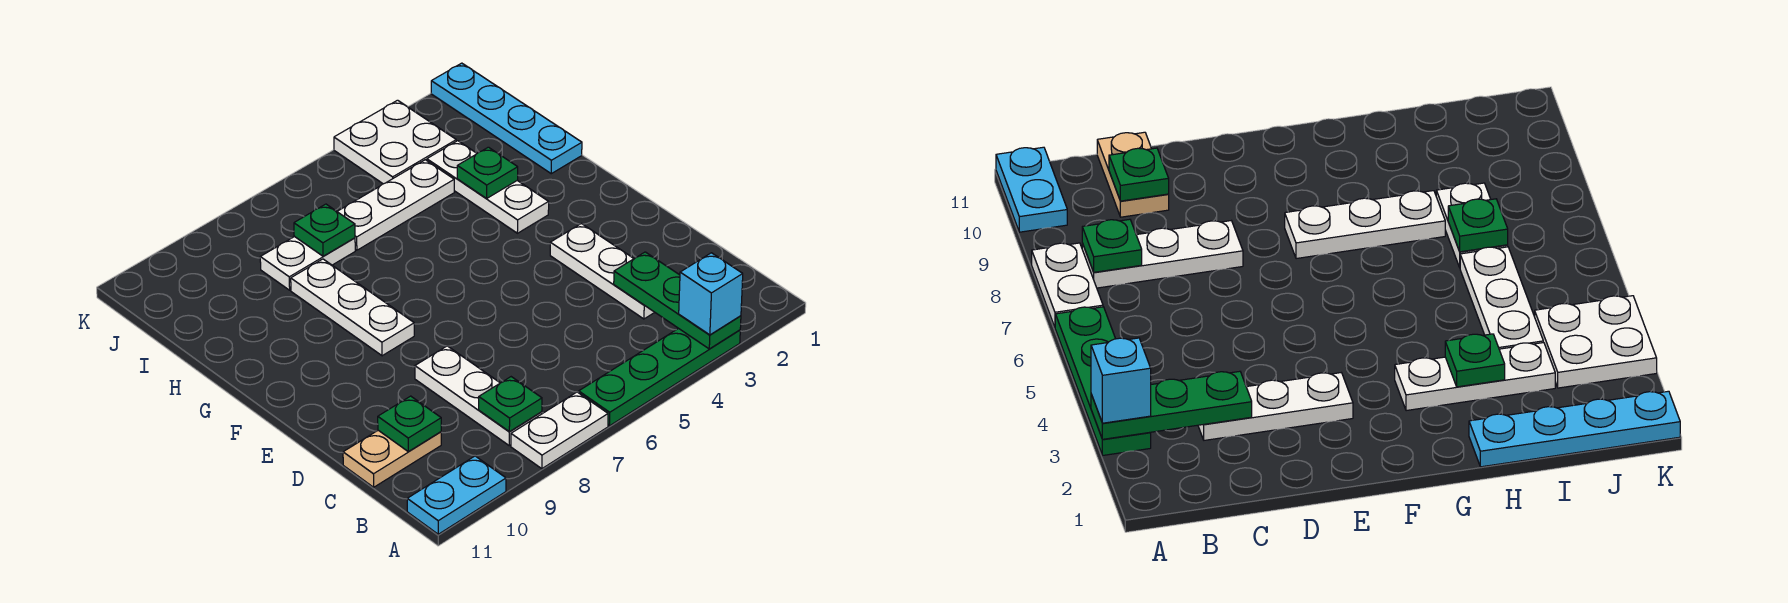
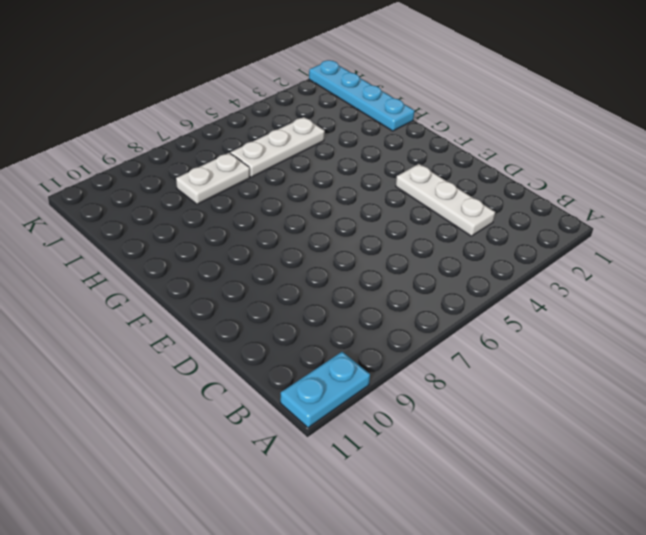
none -> green 1x4 plate [579,328,740,426]
none -> white 1x2 plate [511,392,608,469]
none -> white 1x3 plate [415,346,542,446]

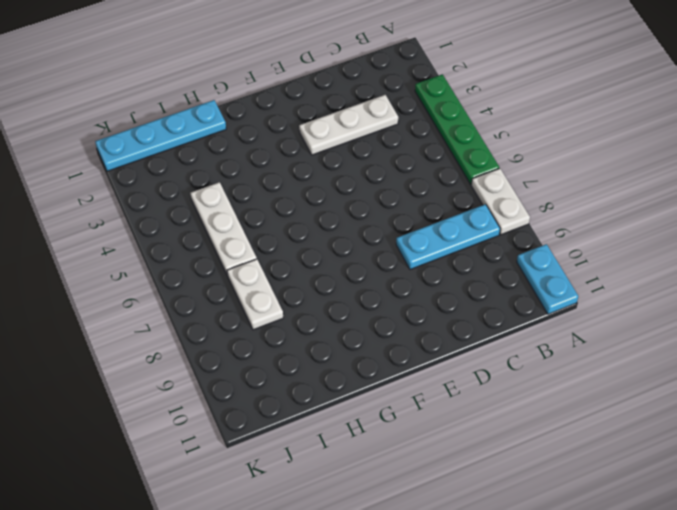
cyan 1x3 plate [396,204,500,269] -> white 1x3 plate [415,346,542,446]
none -> tan 1x2 plate [343,430,441,487]
none -> white 1x3 plate [291,259,414,356]
none -> white 1x3 plate [427,141,549,233]

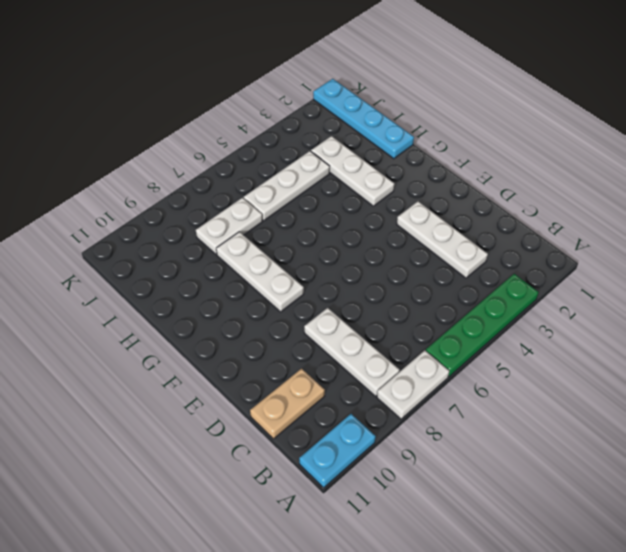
none -> white 2x2 plate [334,100,456,184]
none -> green 1x3 plate [614,252,741,349]
none -> green 1x1 plate [479,377,542,432]

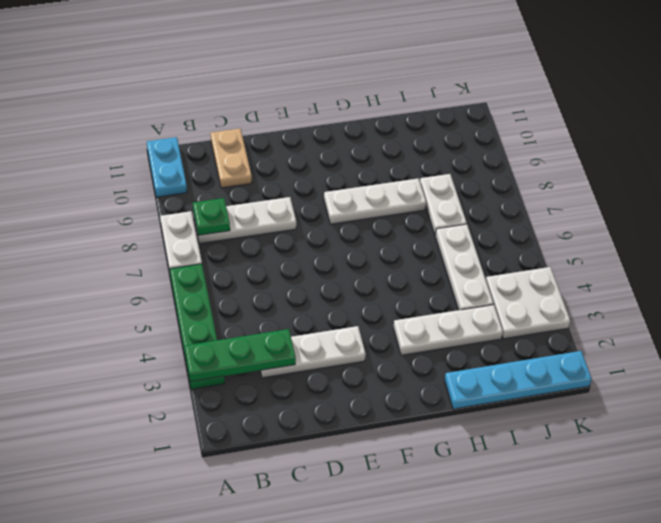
none -> green 1x1 plate [378,396,441,452]
none -> green 1x1 plate [457,147,518,199]
none -> green 1x1 plate [294,204,355,256]

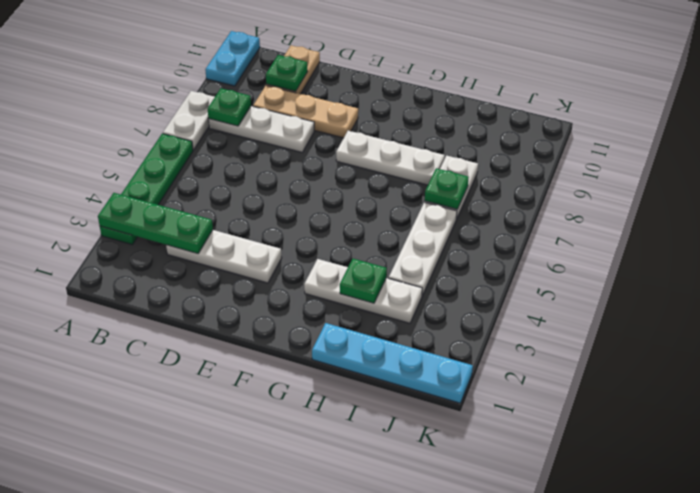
tan 1x3 plate [253,86,358,138] -> none
none -> white 2x2 plate [334,100,456,184]
none -> cyan 1x1 brick [679,253,743,335]

